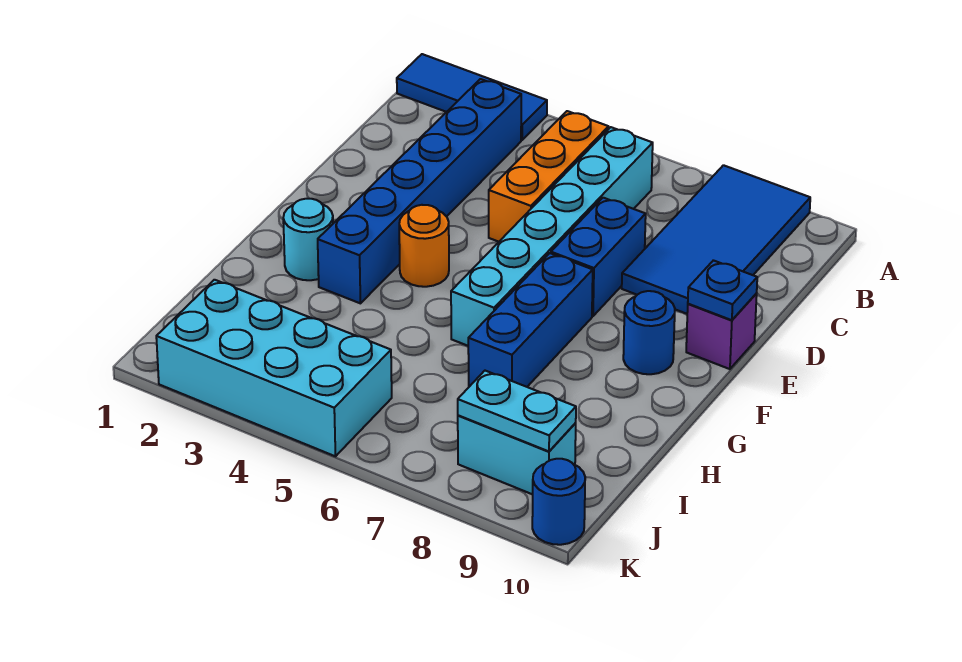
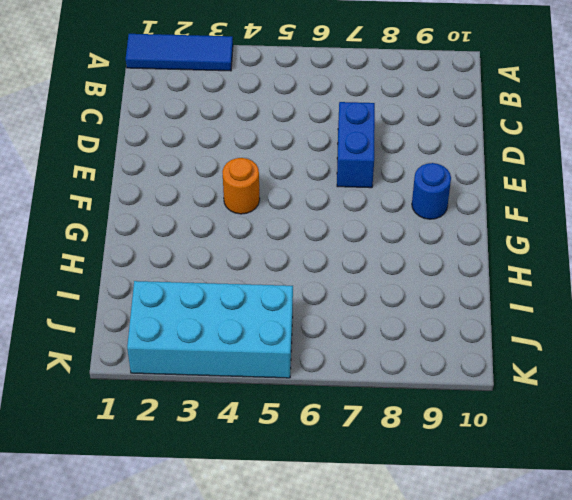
none -> blue 2x4 tile [622,165,810,314]
none -> blue 1x6 brick [318,79,521,303]
none -> orange 1x3 brick [489,111,609,242]

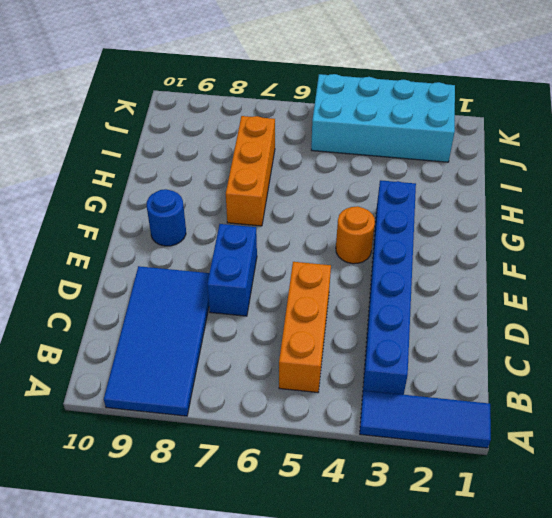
orange 1x3 brick [226,116,275,226] -> blue 1x3 brick [468,253,593,387]
none -> cyan 1x6 brick [451,127,653,346]
none -> purple 1x1 brick [686,294,757,369]
none -> cyan 1x1 round brick [283,199,333,280]

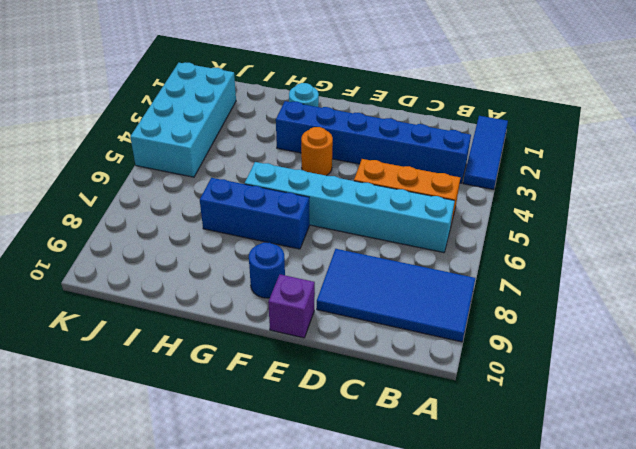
none -> blue 1x2 brick [551,198,646,316]
none -> cyan 1x2 brick [458,415,576,494]
none -> blue 1x1 round brick [532,459,585,545]

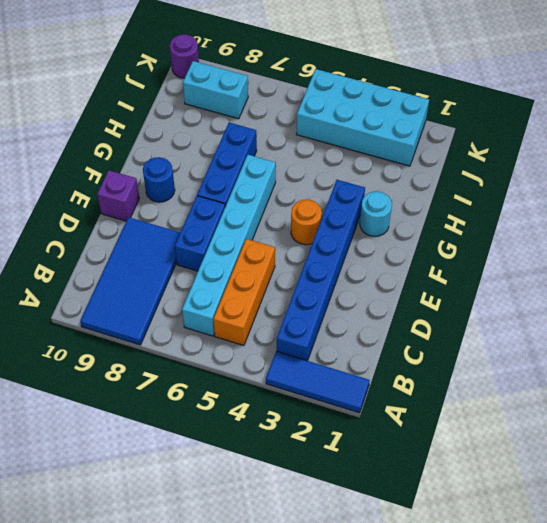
purple 1x1 round brick [170,34,199,78] -> blue 1x1 round brick [532,459,585,545]
none -> blue 1x1 plate [688,260,757,320]
none -> cyan 1x2 plate [458,371,576,451]

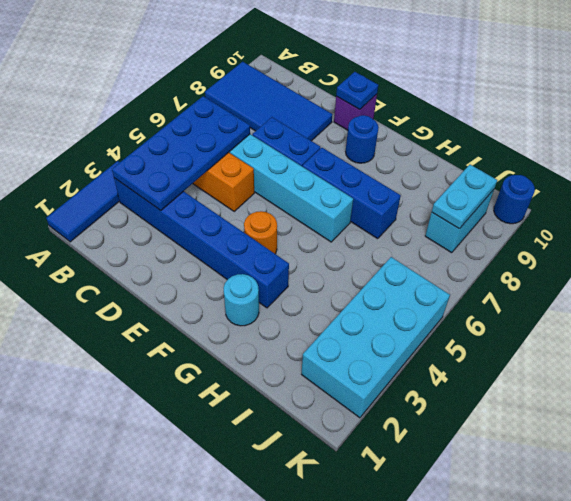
blue 2x4 plate [112,96,250,211] -> none

